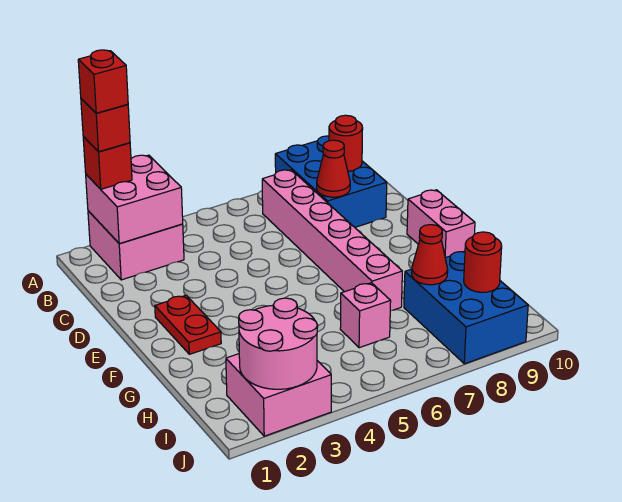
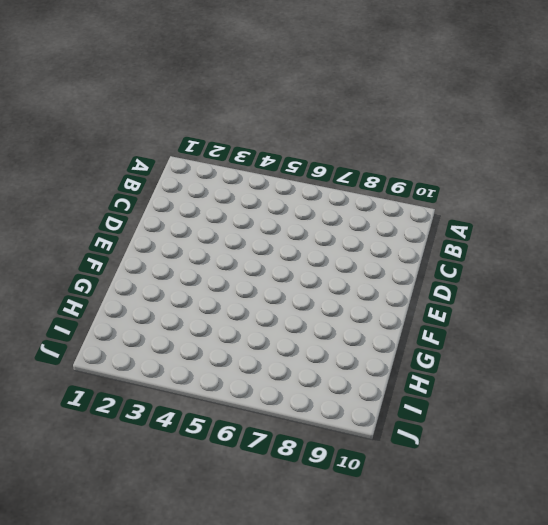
none -> pink 2x2 brick [88,211,184,280]
none -> blue 2x3 brick [275,136,387,227]
none -> pink 1x6 brick [262,170,402,311]

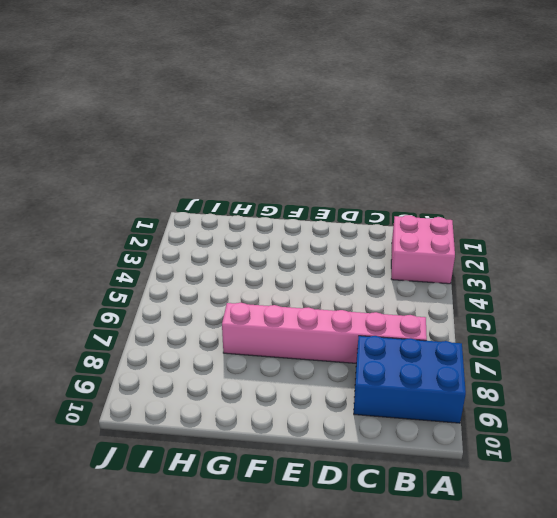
none -> red 1x2 plate [155,295,221,354]
none -> pink 1x2 brick [407,190,475,258]
none -> pink 1x1 brick [340,283,391,348]

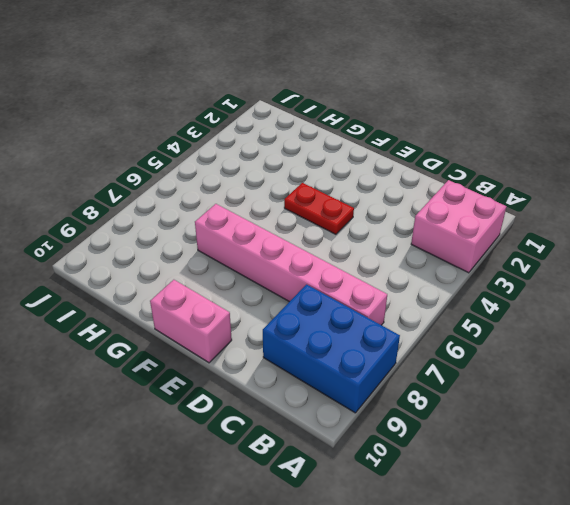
red 1x2 plate [284,183,354,234] -> red 1x2 plate moved to [155,295,221,354]
none -> pink 1x1 brick [340,283,391,348]
none -> blue 2x3 brick [404,251,528,364]
none -> pink 2x2 brick [226,354,331,436]

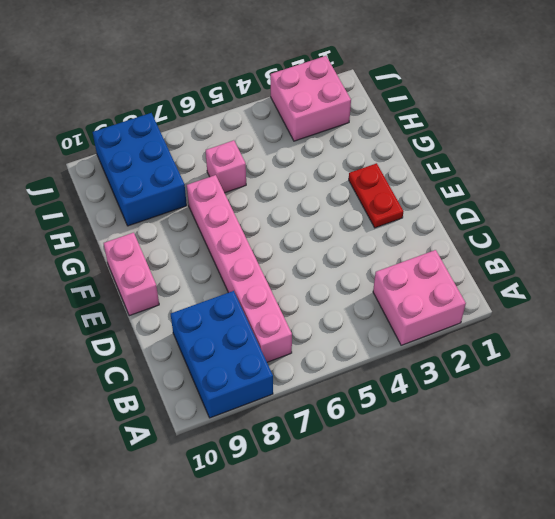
none -> pink 2x2 brick [86,155,183,244]
none -> red 1x1 round brick [329,115,363,171]
none -> red 1x1 cone [317,140,350,197]

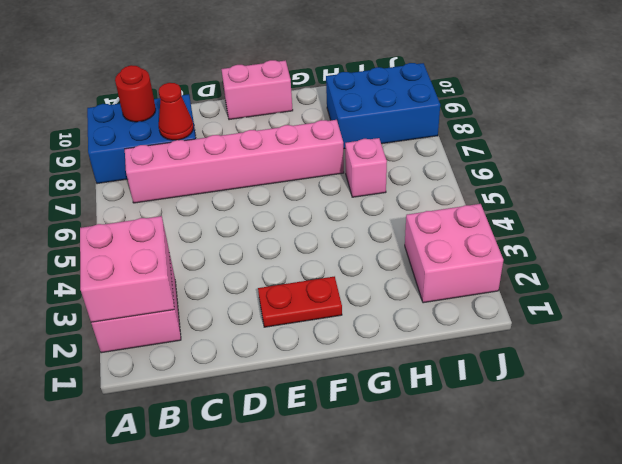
none -> red 1x1 cone [412,225,448,285]
none -> pink 2x2 round brick [239,298,318,389]
none -> red 1x1 round brick [464,232,502,292]

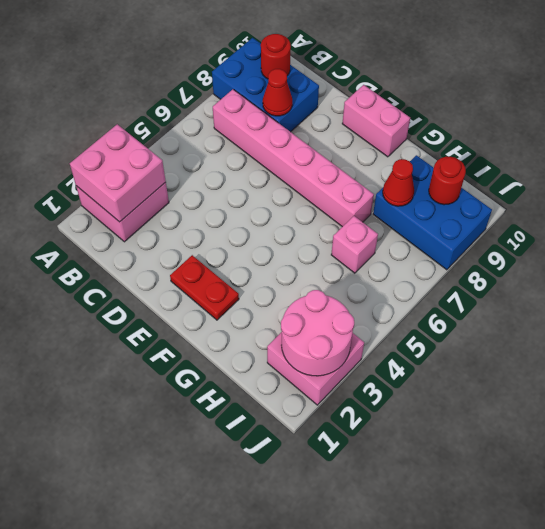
none -> red 1x1 brick [83,137,132,189]
none -> red 1x1 brick [81,99,130,152]
none -> red 1x1 brick [78,50,128,113]

